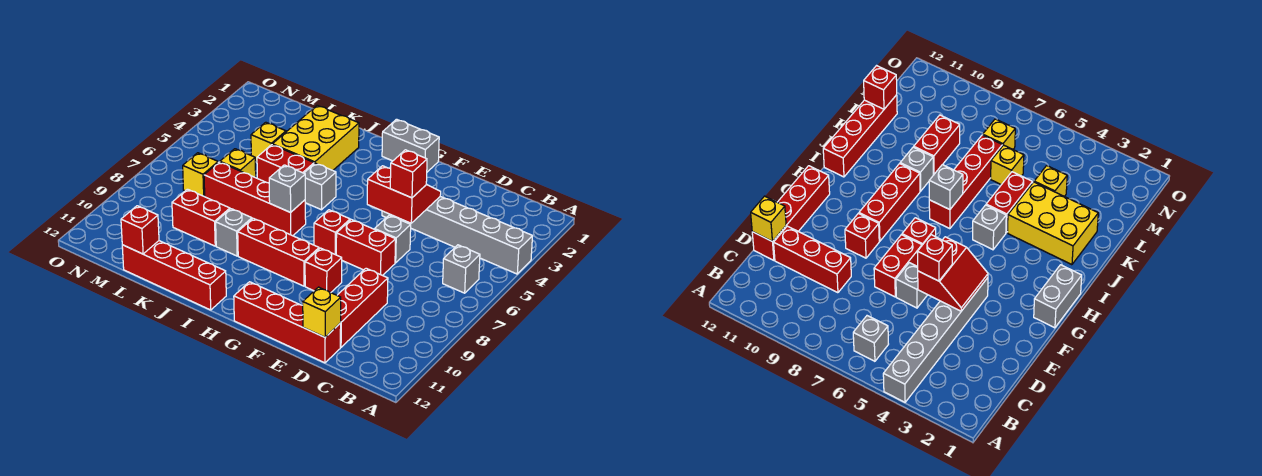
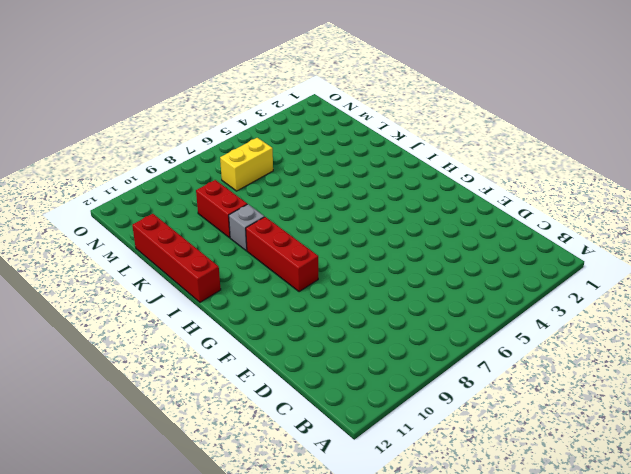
yellow 1x2 brick [220,138,273,191] -> yellow 1x1 brick [183,153,218,197]
none -> grey 1x6 brick [382,196,533,274]
none -> grey 1x1 brick [443,245,480,293]
none -> red 1x3 brick [337,268,388,347]

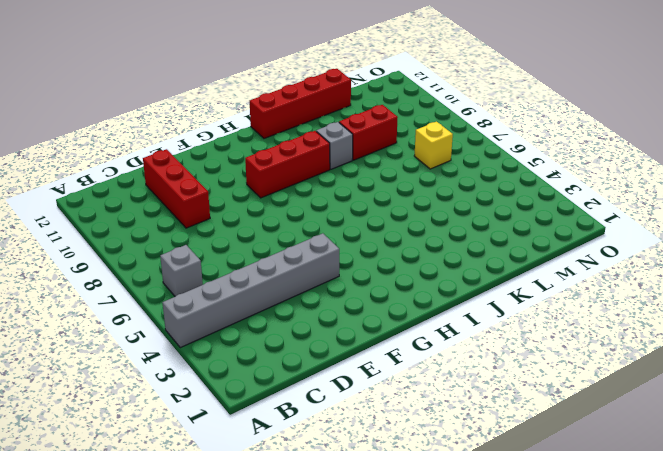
none -> red 1x4 brick [234,282,341,363]
none -> grey 1x1 brick [375,215,411,263]
none -> red 1x2 brick [336,220,396,276]

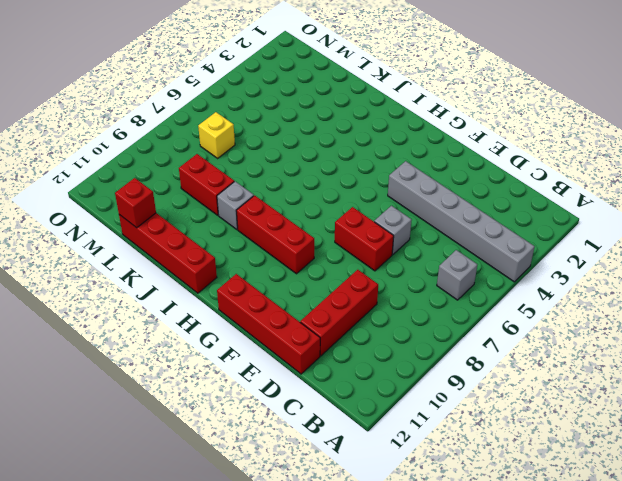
none -> red 1x1 brick [305,248,342,293]
none -> grey 1x2 brick [382,119,439,172]
none -> red 1x1 brick [314,210,350,255]

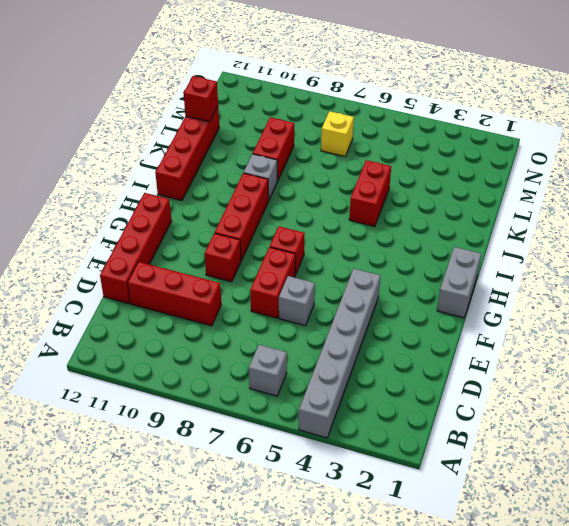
none -> grey 1x1 brick [304,163,336,210]
none -> red 1x4 brick [204,162,306,236]
none -> yellow 2x3 brick [272,105,359,170]

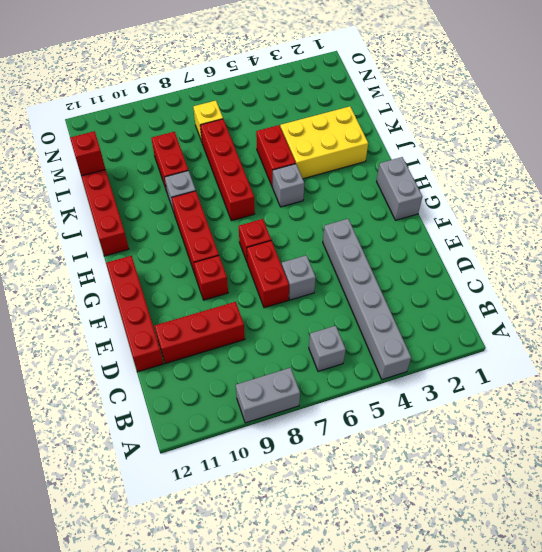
grey 1x2 brick [236,368,300,423] -> none
none -> yellow 1x1 brick [251,122,286,162]
none -> yellow 1x1 brick [220,149,256,178]
none -> yellow 1x1 brick [303,287,341,337]

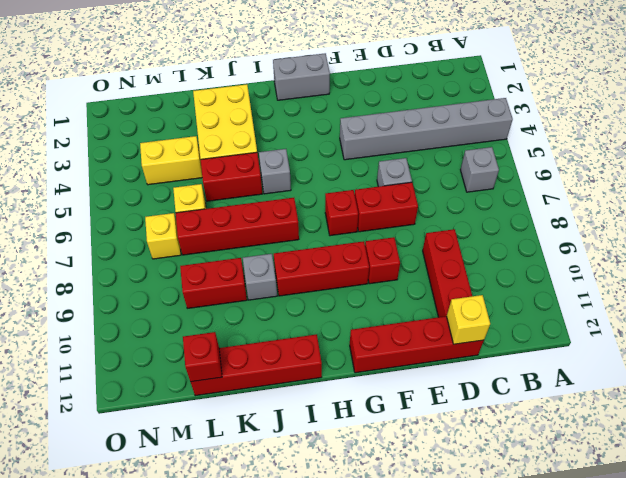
yellow 1x2 brick [140,136,202,185] -> yellow 1x1 brick [251,122,286,162]
none -> red 2x2 slope [367,166,441,223]
none -> grey 1x1 brick [269,165,305,212]
none -> red 1x1 brick [390,150,427,198]

